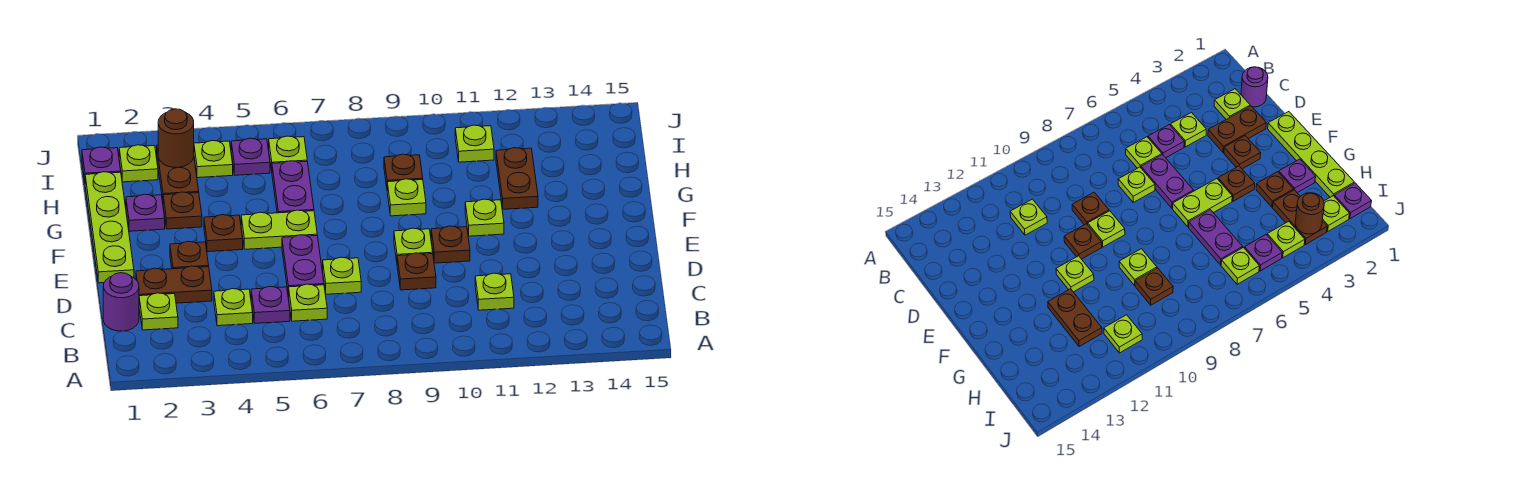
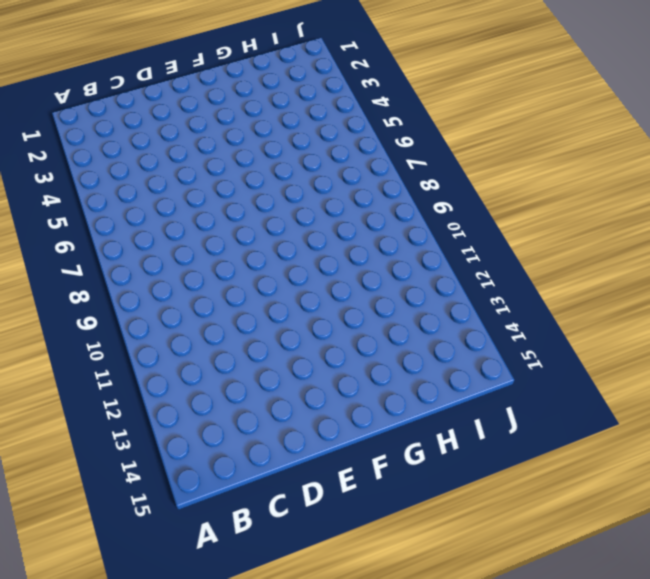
none -> purple 1x1 round brick [103,273,139,331]
none -> lime 1x1 plate [139,293,178,330]
none -> lime 1x1 plate [214,289,253,326]
none -> purple 1x1 plate [251,286,290,323]

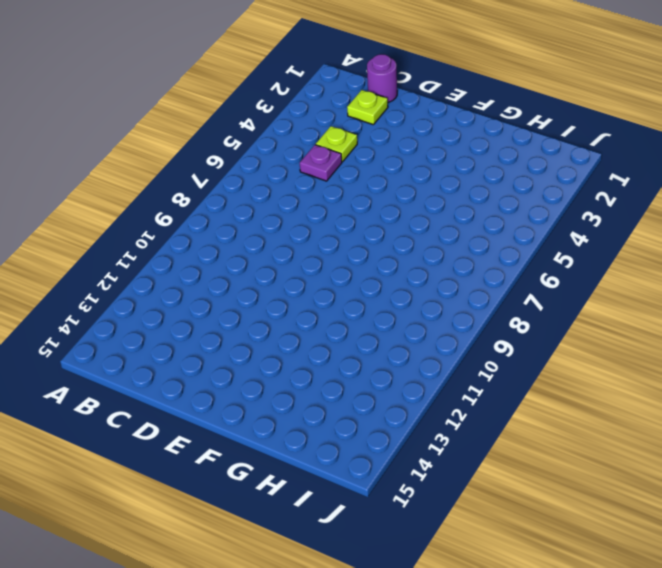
none -> lime 1x1 plate [289,284,327,321]
none -> lime 1x1 plate [475,273,514,310]
none -> brown 1x2 plate [136,266,212,303]
none -> purple 1x2 plate [282,235,324,296]

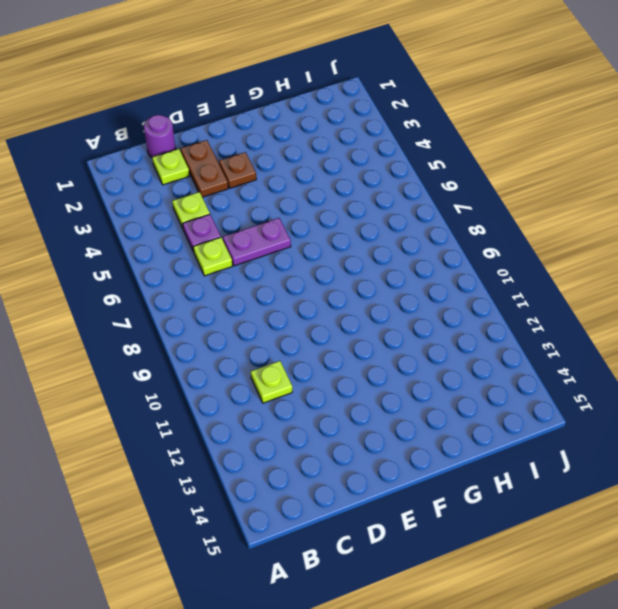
none -> lime 1x1 plate [323,257,361,294]
none -> brown 1x1 plate [397,253,436,290]
none -> lime 1x4 plate [85,172,134,283]
none -> lime 1x1 plate [394,228,433,261]

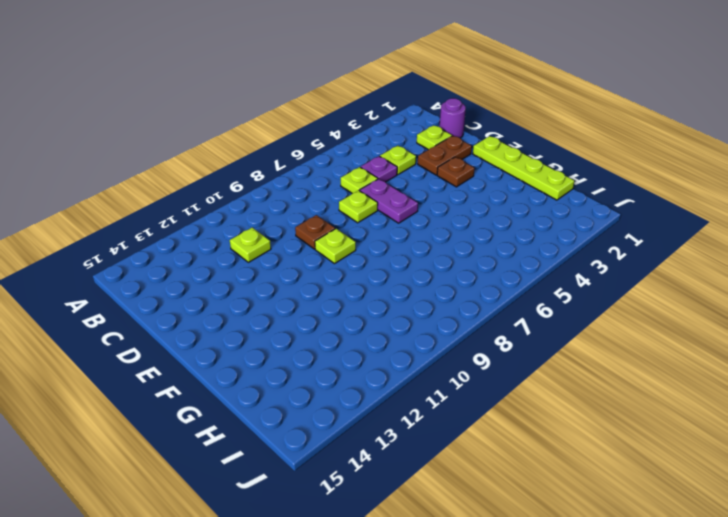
none -> brown 1x1 plate [431,226,470,263]
none -> brown 1x1 plate [204,215,243,252]
none -> lime 1x2 plate [241,210,317,249]
none -> lime 1x1 plate [465,199,504,236]

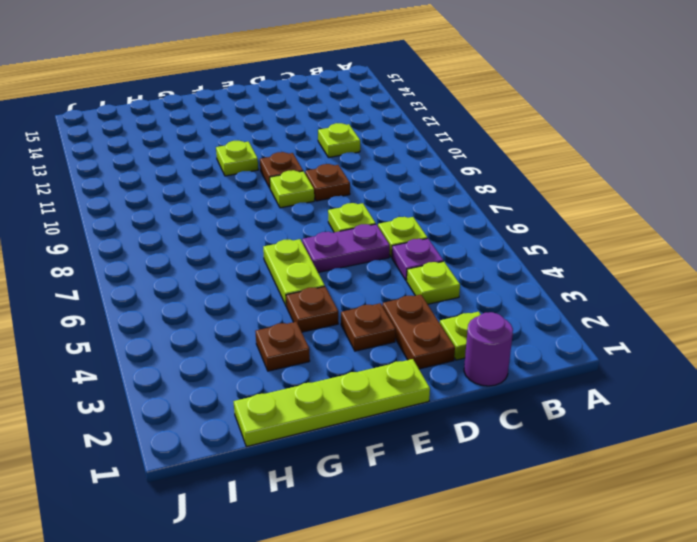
none -> purple 1x1 plate [126,194,165,231]
none -> purple 1x2 plate [272,161,314,213]
none -> lime 1x1 plate [387,179,426,216]
none -> brown 1x2 plate [496,148,538,209]

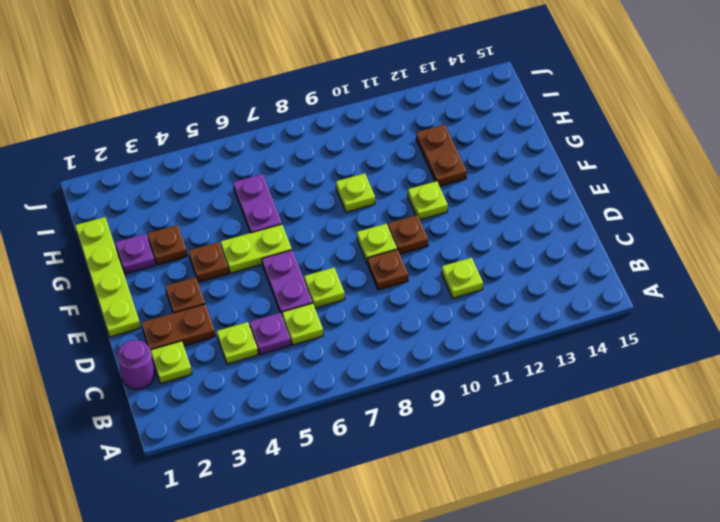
none -> brown 1x2 plate [157,145,199,200]
none -> brown 1x1 plate [384,154,423,186]
none -> purple 1x1 plate [82,147,121,180]
none -> lime 1x1 plate [119,145,158,182]

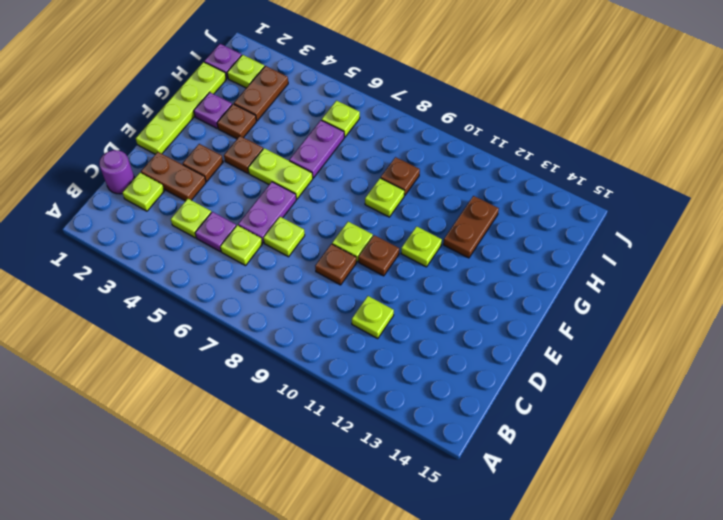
none -> lime 1x1 plate [194,141,233,178]
none -> purple 1x1 plate [231,138,270,175]
none -> lime 1x1 plate [455,125,494,162]
none -> brown 1x1 round brick [158,109,194,168]

